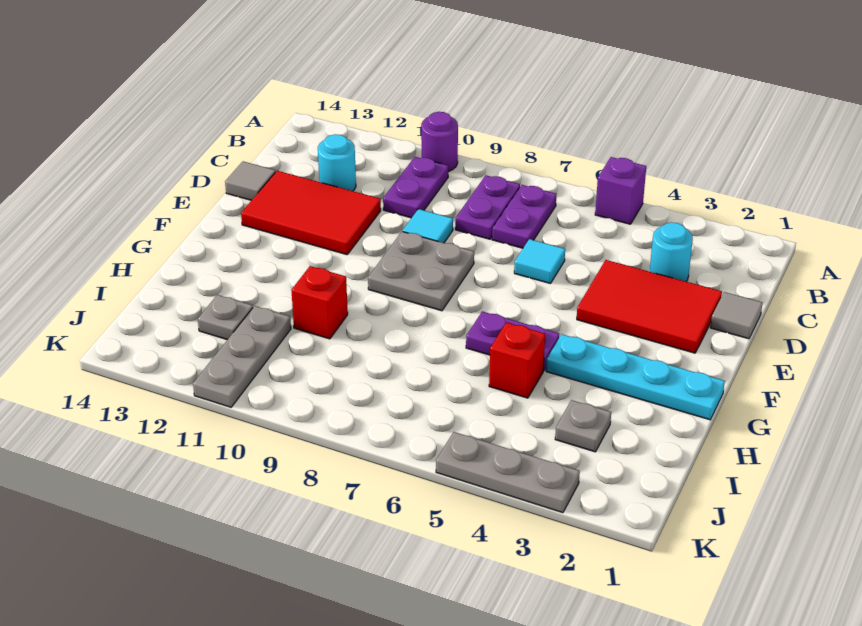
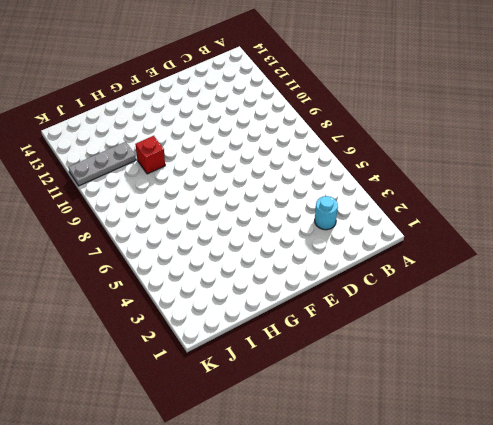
none -> purple 1x1 brick [595,157,646,224]
none -> purple 1x1 round brick [421,112,458,172]
none -> purple 1x2 plate [492,185,557,248]

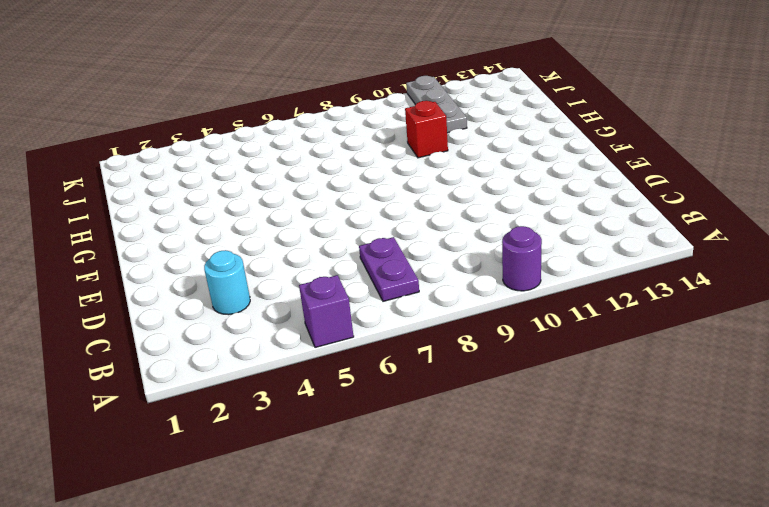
none -> purple 1x2 plate [455,175,520,239]
none -> purple 1x2 plate [383,157,448,218]
none -> cyan 1x1 round brick [318,134,356,191]

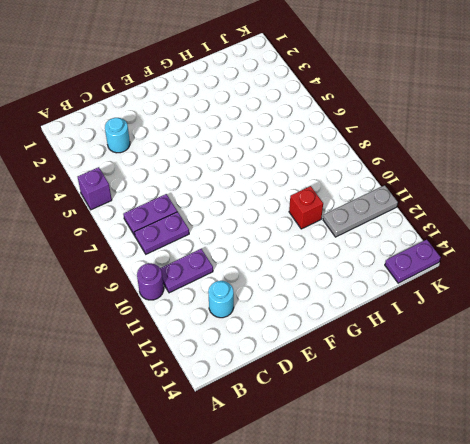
purple 1x2 plate [385,240,441,283] -> purple 1x2 plate turned to [466,311,559,371]
none -> grey 1x1 tile [710,292,762,339]
none -> red 2x3 tile [577,260,722,353]
none -> cyan 1x1 tile [514,239,565,284]

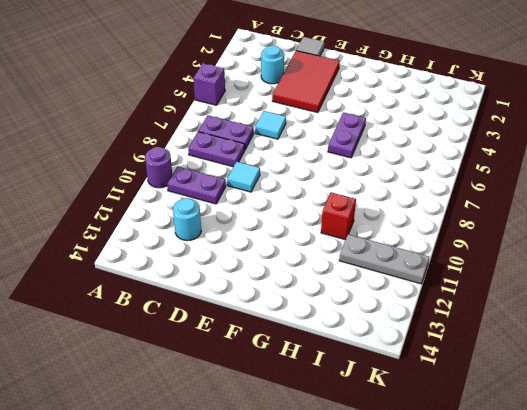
none -> red 2x3 tile [241,171,381,255]
none -> grey 1x1 tile [225,161,275,200]
none -> grey 2x2 plate [368,232,474,311]

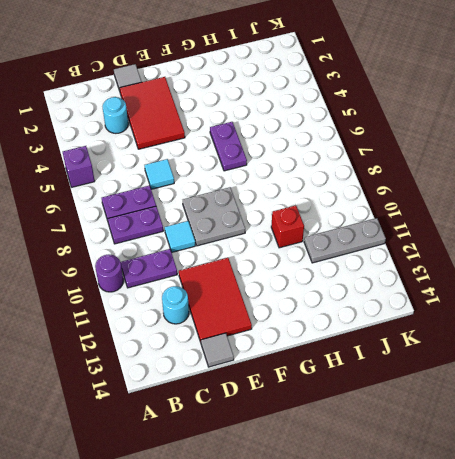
none -> cyan 1x4 plate [546,334,725,420]
none -> red 1x1 brick [489,322,545,398]
none -> grey 1x1 plate [555,400,611,452]

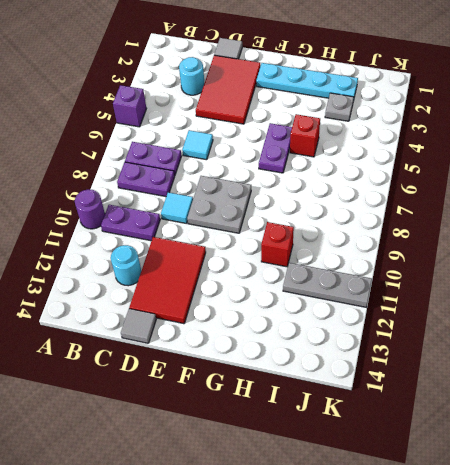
cyan 1x4 plate [256,63,358,100] -> cyan 1x4 plate turned to [546,334,725,420]
none -> grey 1x1 plate [198,295,253,340]
none -> grey 1x3 plate [436,432,580,513]

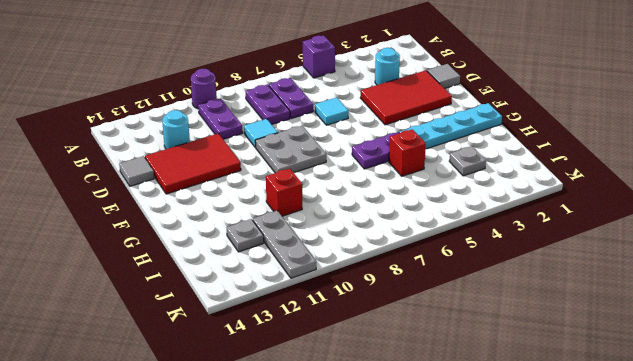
none -> grey 1x3 plate [436,432,580,513]

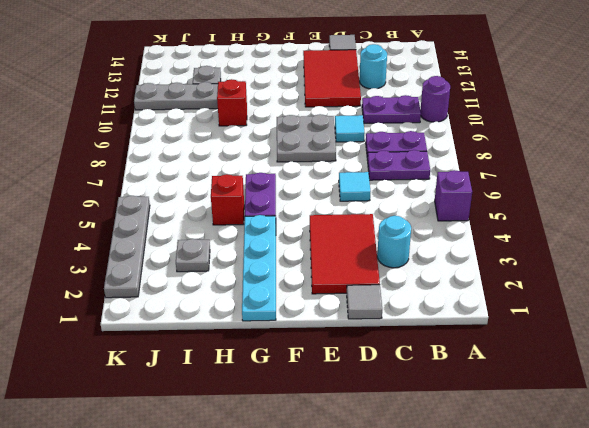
grey 1x4 plate [104,196,150,298] -> grey 1x3 plate [436,432,580,513]

